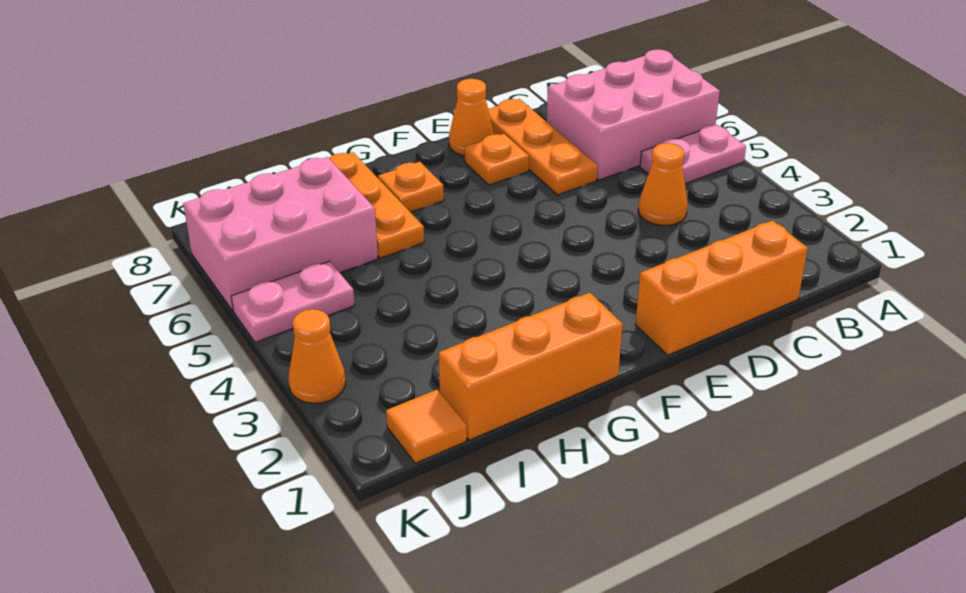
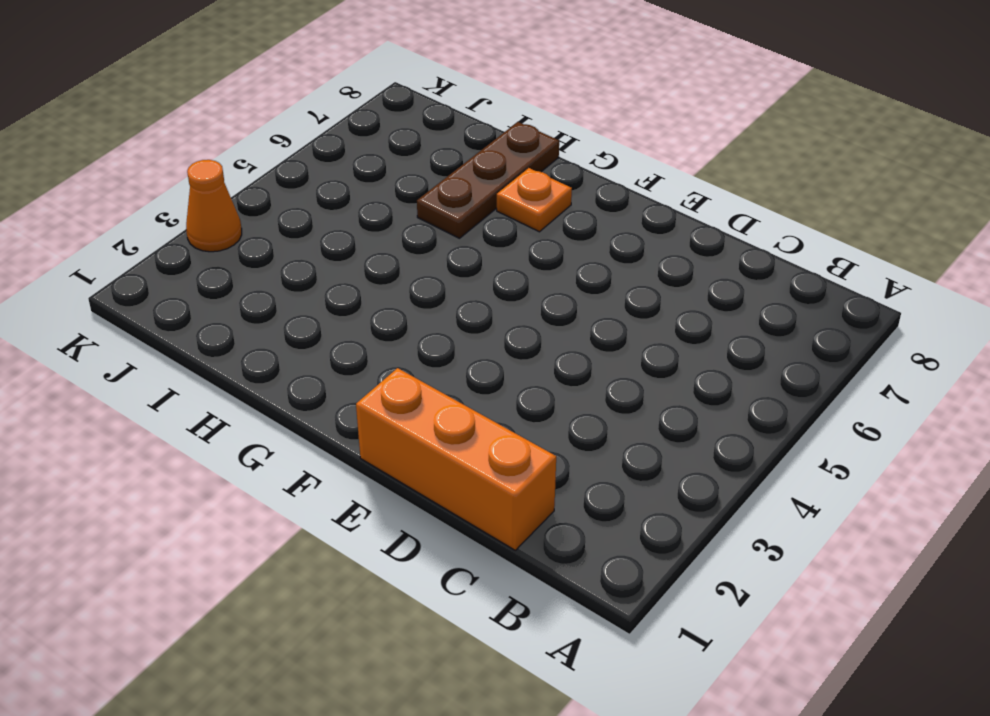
brown 1x3 plate [417,122,559,238] -> orange 1x3 plate [329,152,424,258]
none -> pink 1x2 plate [640,125,746,184]
none -> pink 2x3 brick [547,49,720,180]
none -> orange 1x1 cone [638,143,688,225]

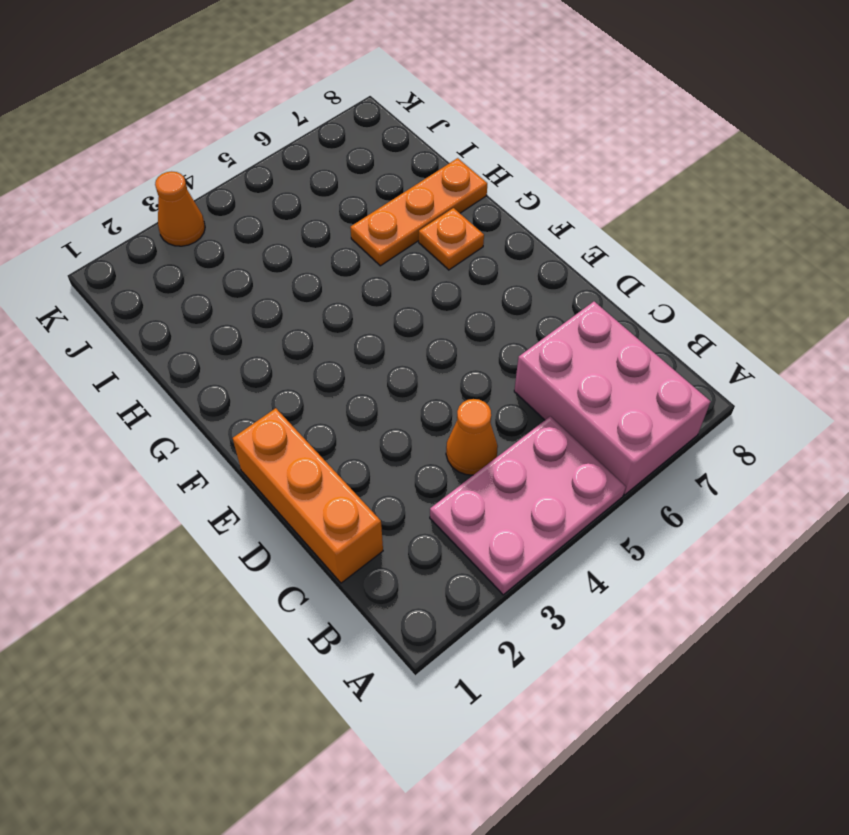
pink 2x3 plate [430,416,626,595] -> pink 1x2 plate [640,125,746,184]
none -> orange 1x3 plate [488,99,598,195]
none -> orange 1x1 plate [465,134,529,185]
none -> orange 1x1 cone [449,79,494,156]

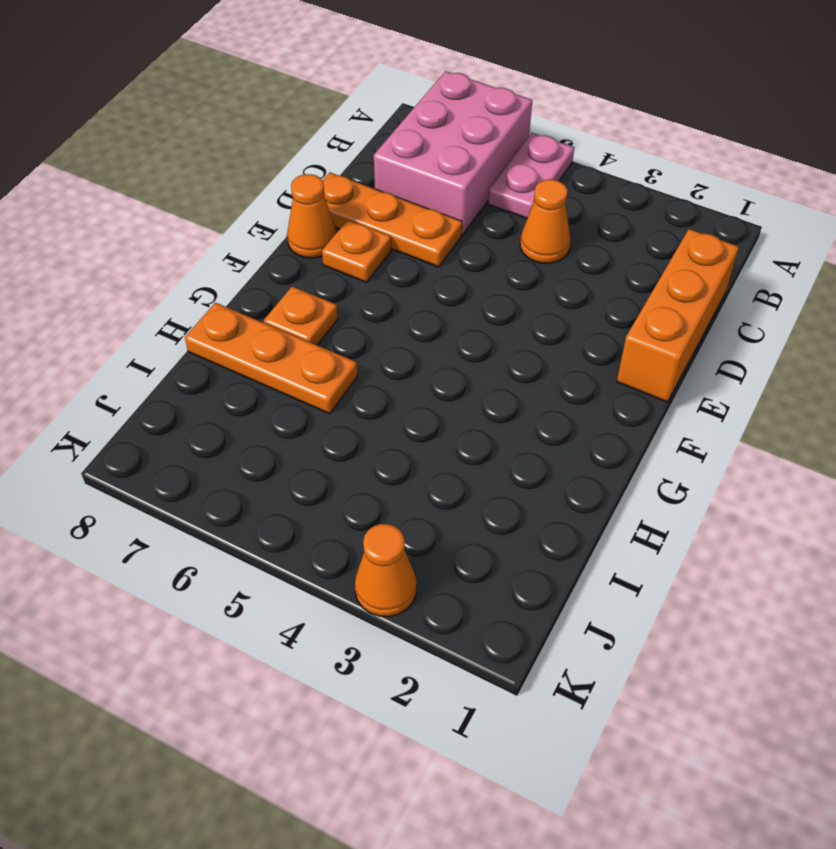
none -> orange 1x3 brick [439,293,623,440]
none -> pink 2x3 brick [183,157,378,311]
none -> orange 1x1 tile [386,390,467,463]

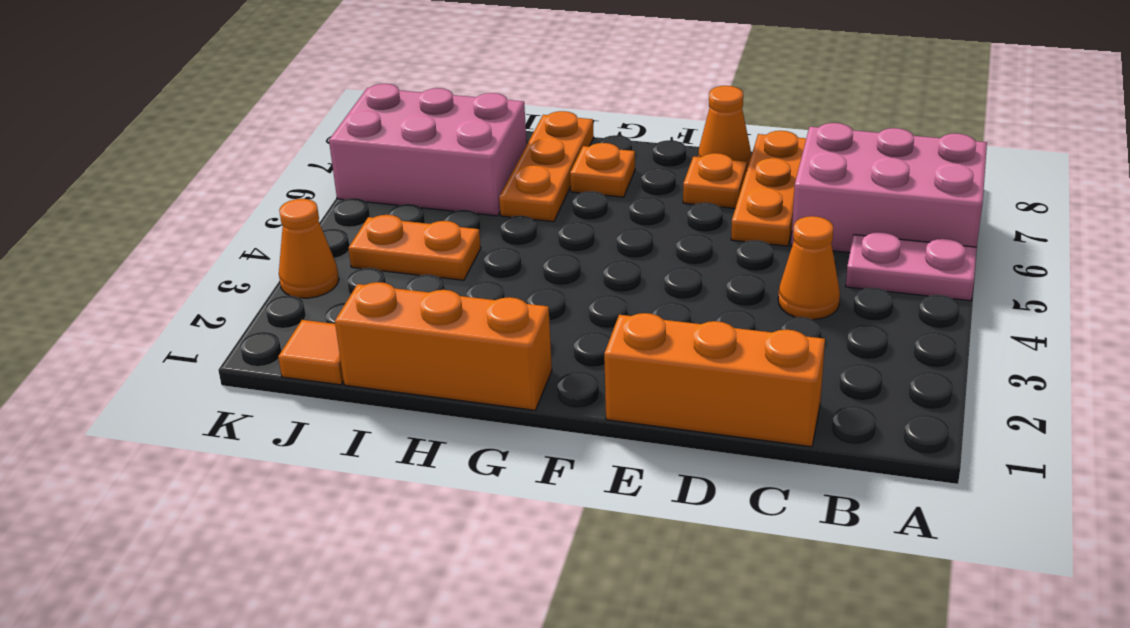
orange 1x2 plate [348,215,481,280] -> none
none -> pink 1x2 plate [231,261,355,342]

